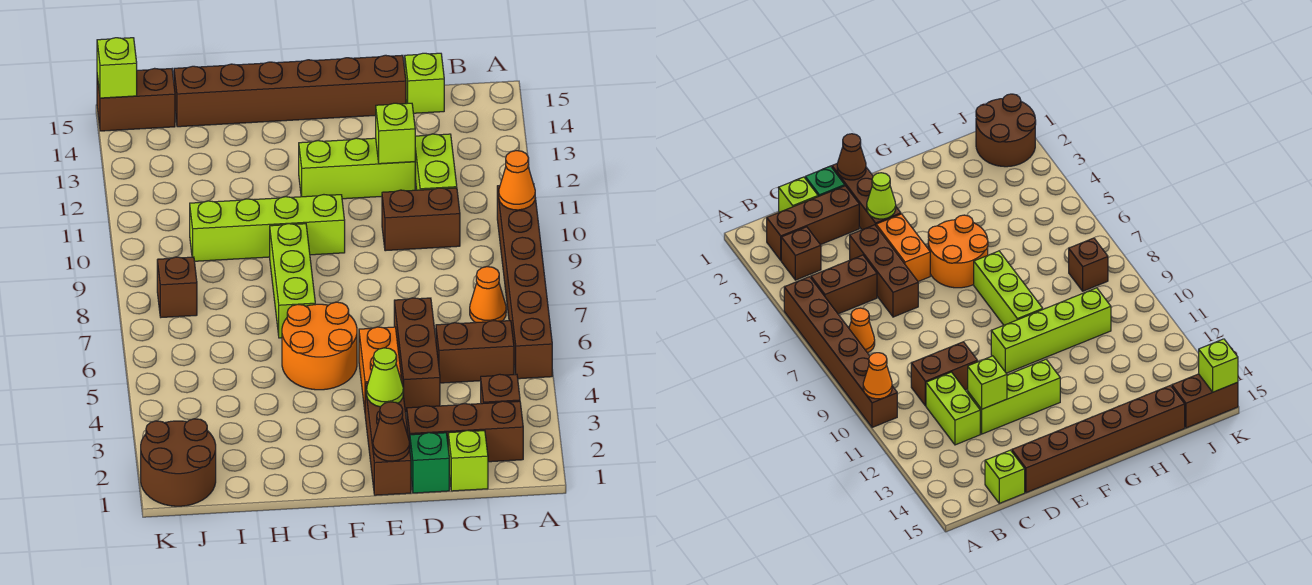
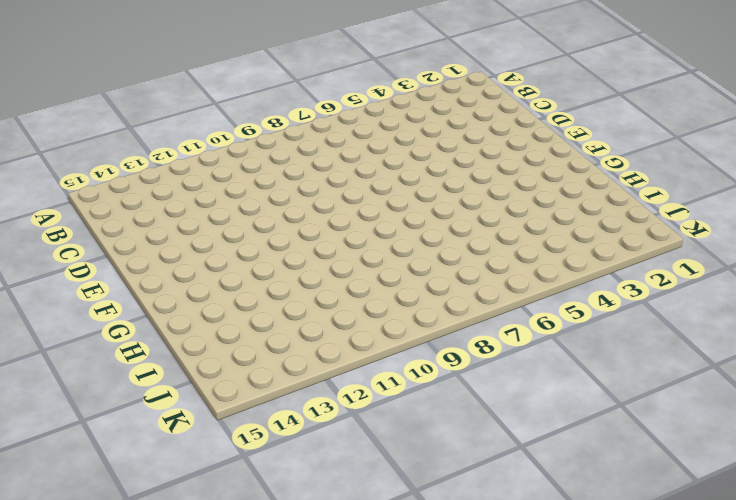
none -> brown 1x6 brick [497,186,552,379]
none -> brown 1x3 brick [407,401,523,462]
none -> brown 1x1 brick [481,374,520,404]

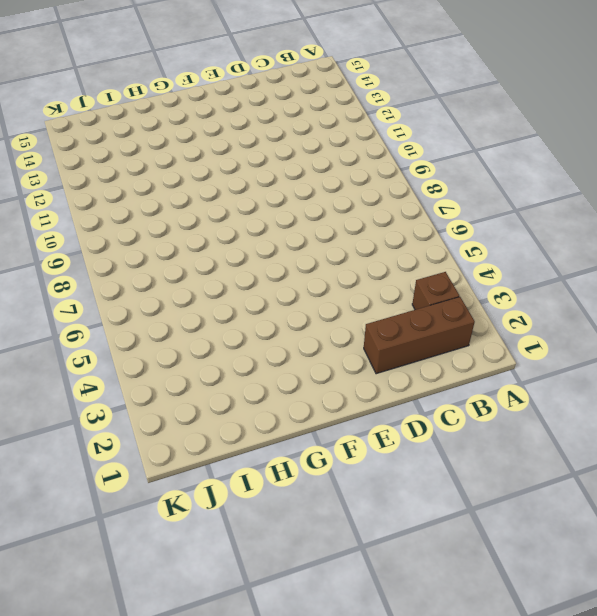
none -> brown 1x6 brick [497,186,552,379]
none -> brown 1x2 brick [436,321,514,383]
none -> orange 1x1 cone [470,267,506,323]

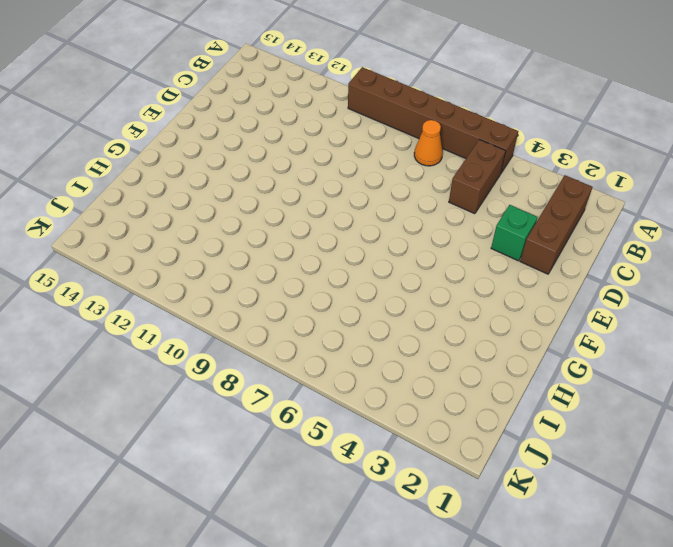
green 1x1 brick [491,205,538,261] -> green 1x1 brick moved to [410,433,449,493]
none -> brown 1x1 brick [481,374,520,404]
none -> lime 1x1 brick [448,430,488,491]
none -> brown 1x2 brick [382,188,460,251]

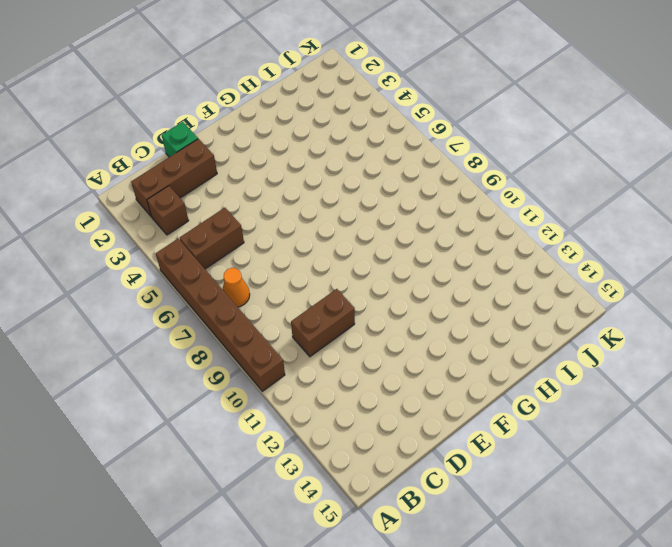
none -> lime 1x1 brick [448,430,488,491]
none -> lime 1x2 brick [415,134,457,190]
none -> lime 1x1 brick [405,53,444,113]

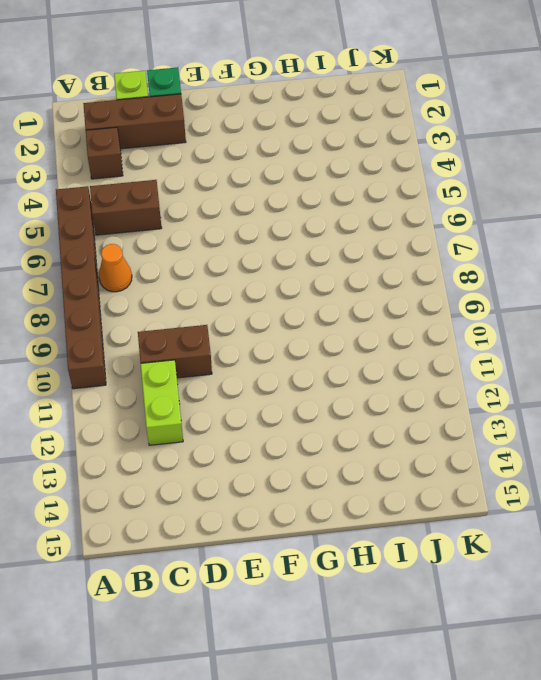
none -> lime 1x1 brick [405,53,444,113]
none -> brown 1x3 brick [394,298,440,412]
none -> lime 1x3 brick [299,138,415,199]

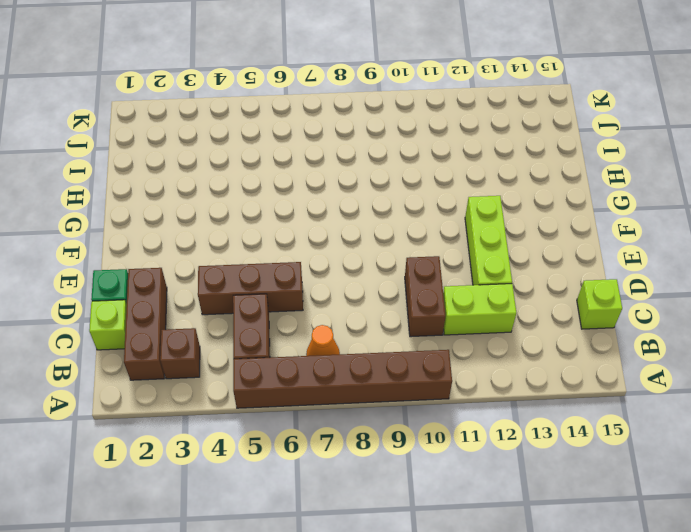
none -> brown 1x6 brick [174,55,406,127]
none -> brown 1x3 brick [365,381,411,495]
none -> orange 1x2 brick [359,327,402,410]

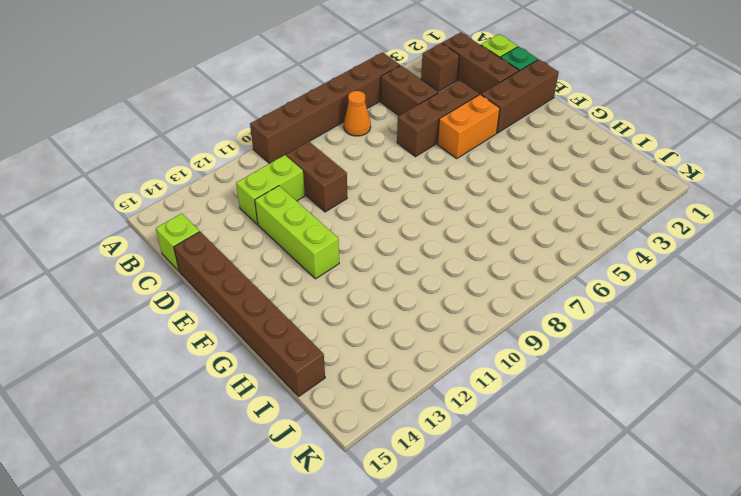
none -> orange 2x2 round brick [282,302,357,390]
none -> lime 1x4 brick [190,195,345,261]
none -> lime 1x3 brick [270,224,315,338]

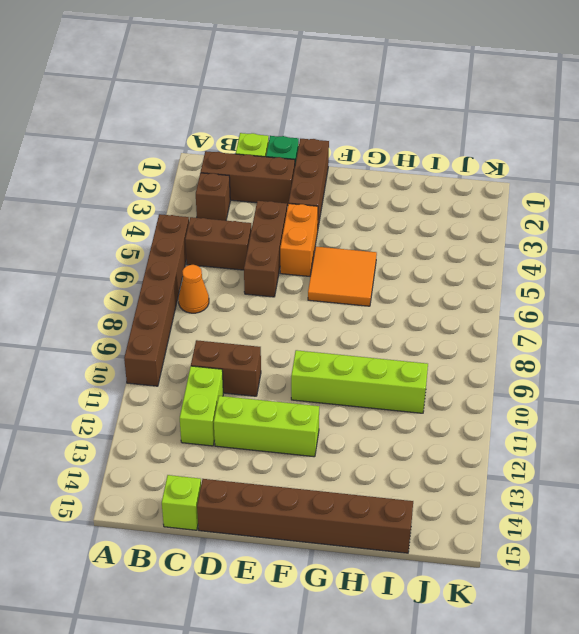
orange 2x2 tile [308,246,377,306] -> orange 2x2 round brick [282,302,357,390]
none -> lime 1x3 brick [270,224,315,338]
none -> brown 2x2 round brick [141,419,216,506]
none -> brown 1x1 brick [157,257,197,317]

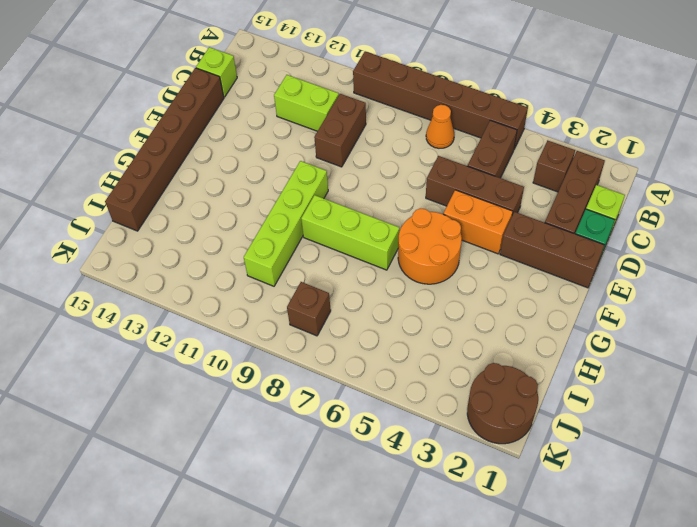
none -> lime 1x3 brick [299,138,415,199]
none -> brown 1x2 brick [97,68,175,131]
none -> orange 1x1 cone [499,151,535,210]

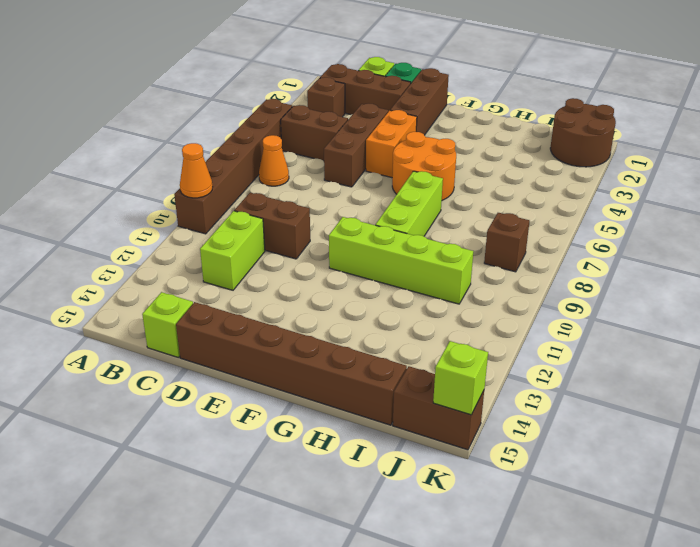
none -> lime 1x3 brick [299,138,415,199]
none -> lime 1x1 brick [376,103,415,164]
none -> brown 1x1 cone [373,402,410,461]

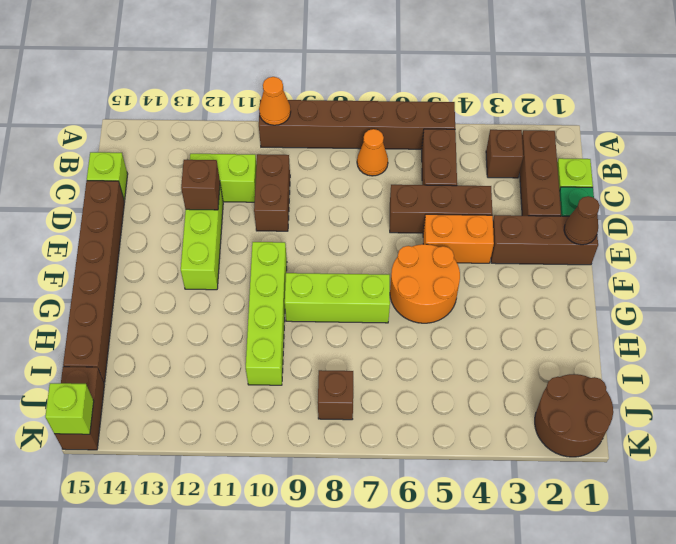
brown 1x1 brick [181,160,220,210] -> lime 1x1 brick [376,103,415,164]
none -> lime 1x1 cone [367,348,403,407]

